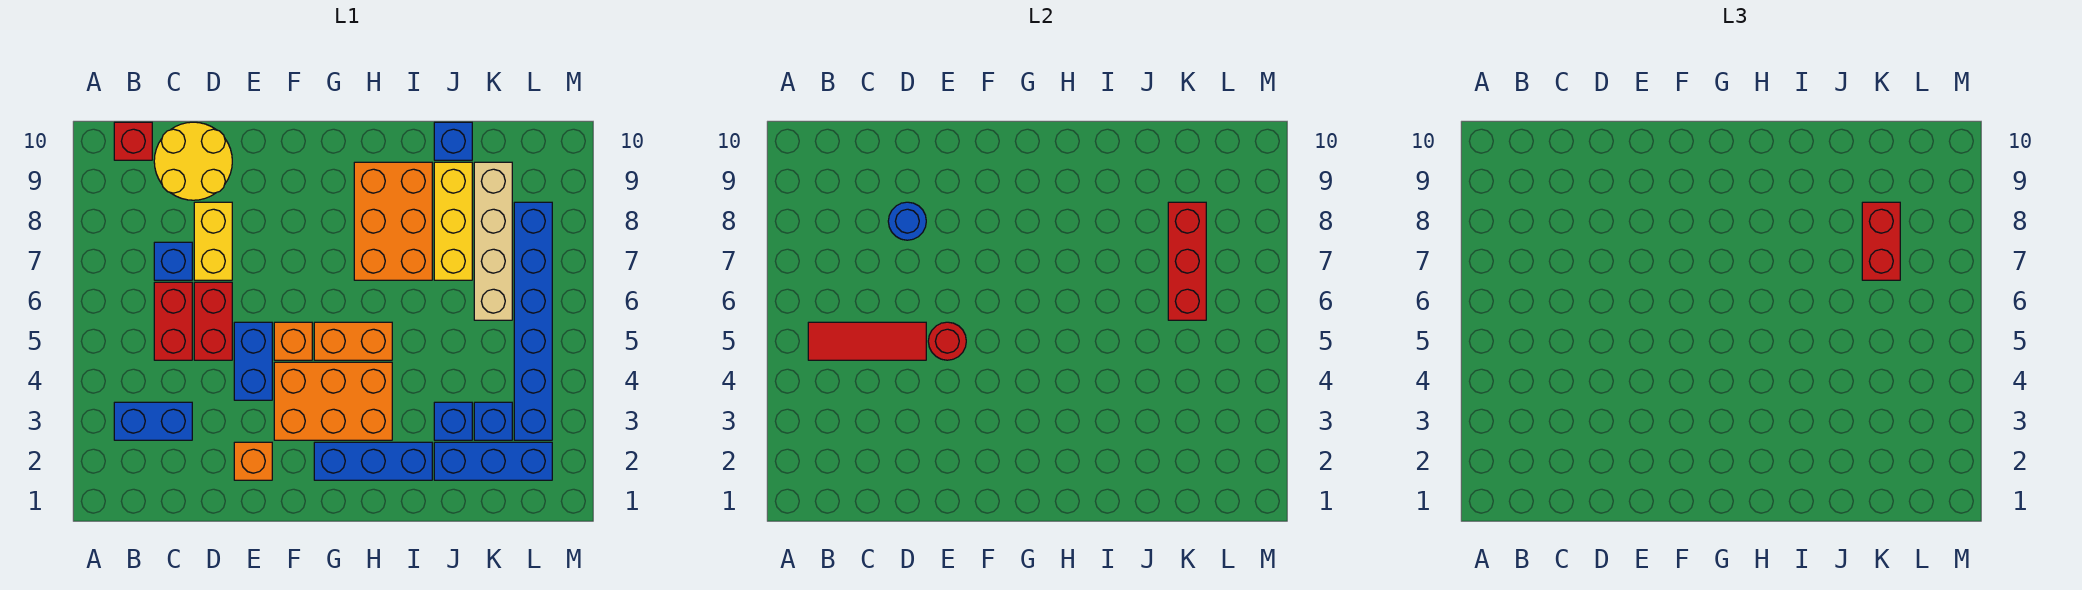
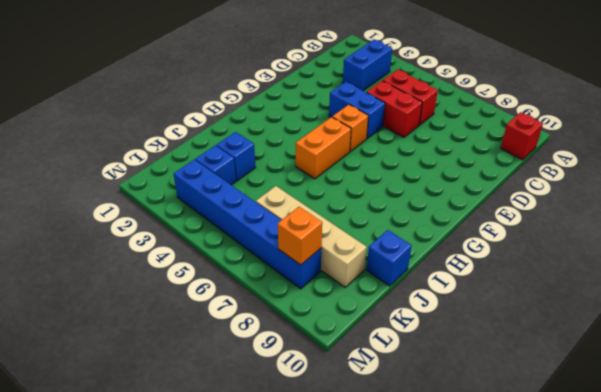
orange 1x1 brick [278,207,322,265] -> orange 1x1 brick moved to [234,442,272,480]
none -> blue 1x1 brick [154,242,192,280]
none -> yellow 2x2 round brick [154,122,232,200]
none -> yellow 1x2 brick [194,202,232,280]

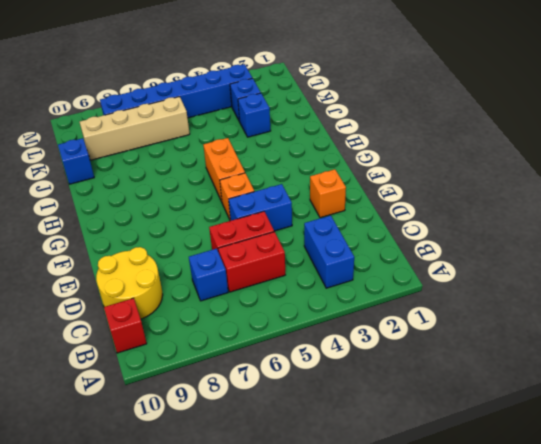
none -> yellow 1x2 brick [194,202,232,280]
none -> orange 2x3 brick [274,362,392,440]
none -> blue 1x3 brick [314,442,432,480]

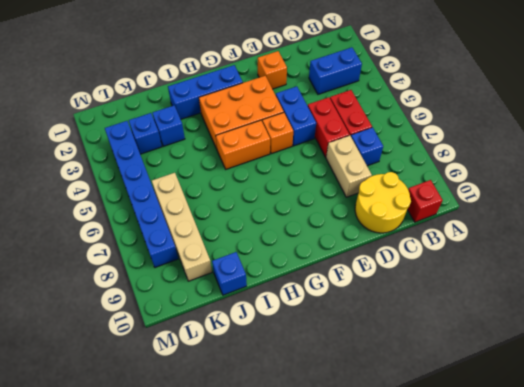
tan 1x2 brick [326,135,372,197] -> yellow 1x2 brick [194,202,232,280]
none -> orange 2x3 brick [354,162,432,280]
none -> blue 1x3 brick [434,442,552,480]
none -> yellow 1x3 brick [434,162,472,280]

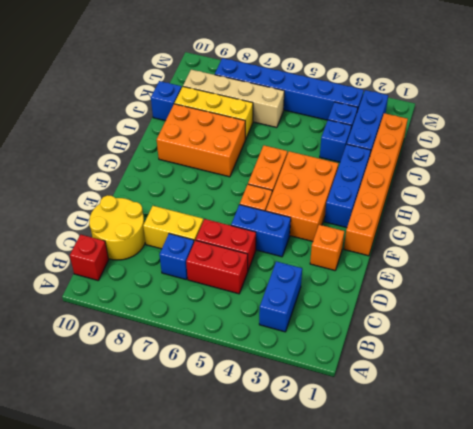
orange 1x6 brick [344,113,408,256] -> none
none -> red 1x3 tile [808,322,926,360]
none -> blue 1x1 round brick [888,202,926,240]
none -> red 1x1 round brick [928,322,966,360]

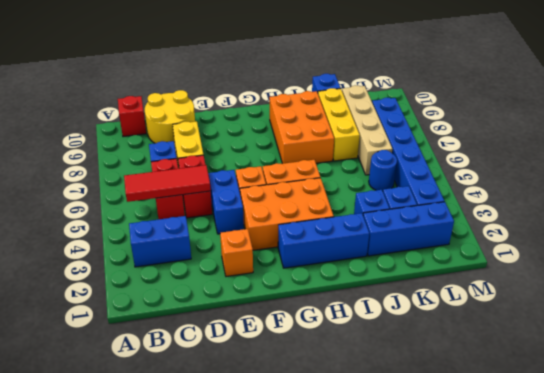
blue 1x1 round brick [369,150,397,191] -> blue 1x1 round brick moved to [888,202,926,240]
none -> red 1x1 round brick [928,322,966,360]
none -> red 1x3 brick [1168,202,1206,320]
none -> red 1x2 brick [1862,202,1900,280]

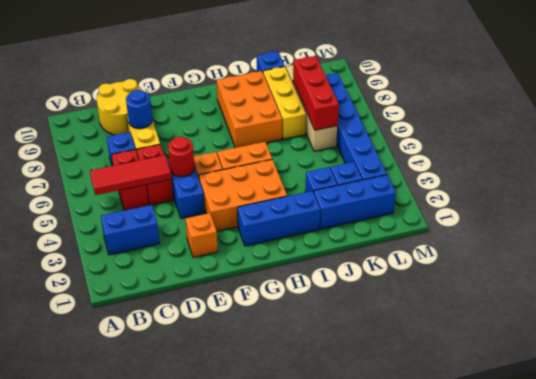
none -> red 1x1 brick [114,122,152,160]
none -> red 1x2 brick [1862,202,1900,280]

